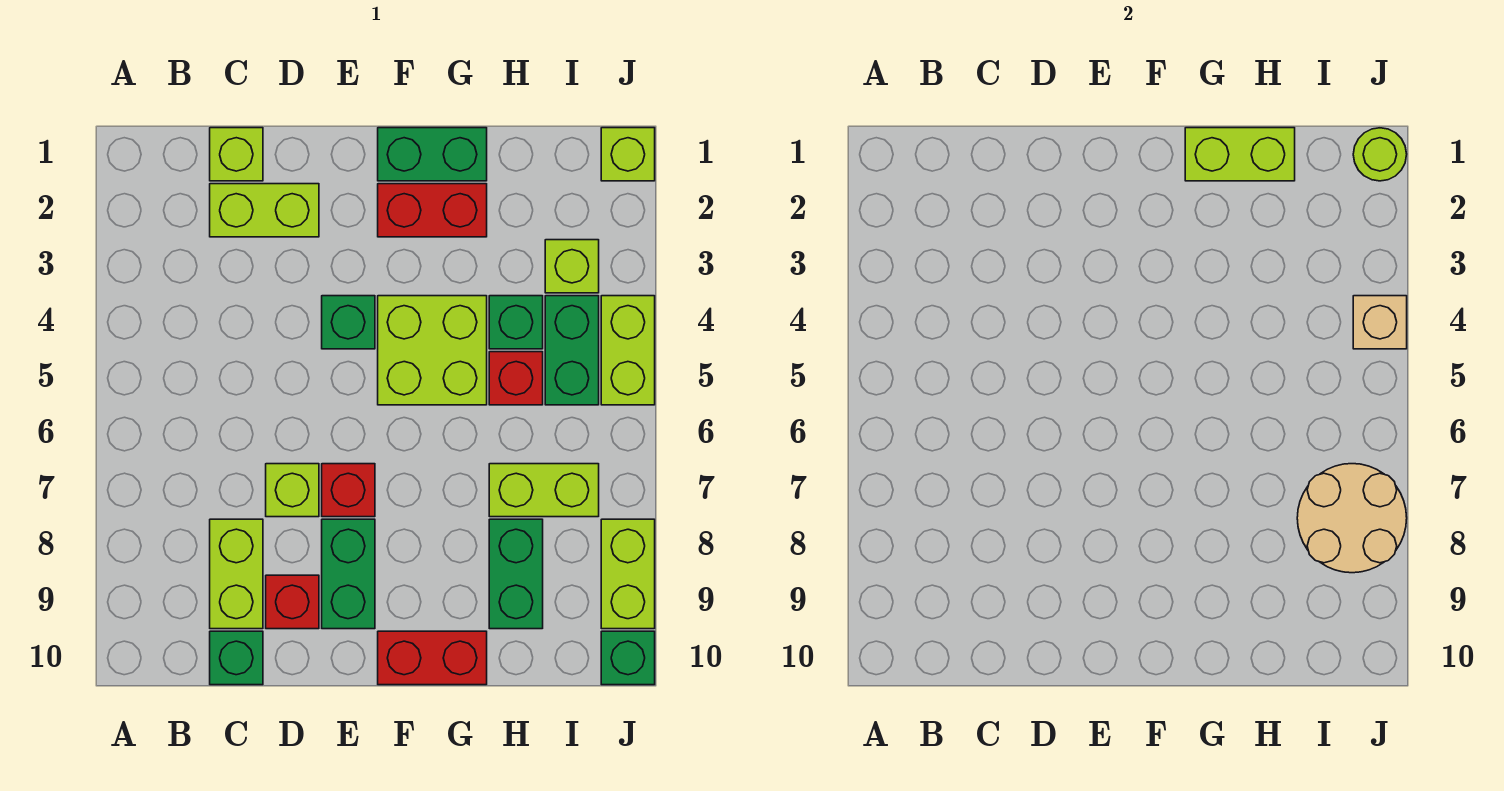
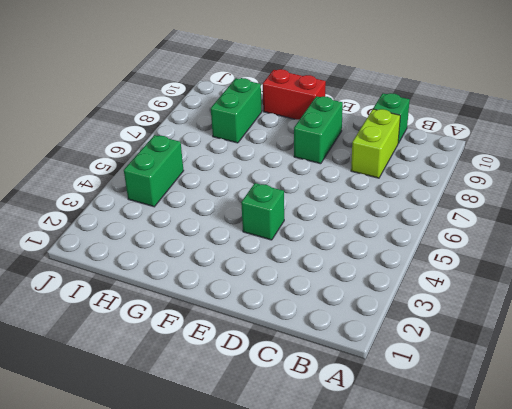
none -> lime 1x1 brick [210,128,263,181]
none -> lime 1x2 brick [210,184,319,237]
none -> lime 1x1 brick [266,464,319,517]

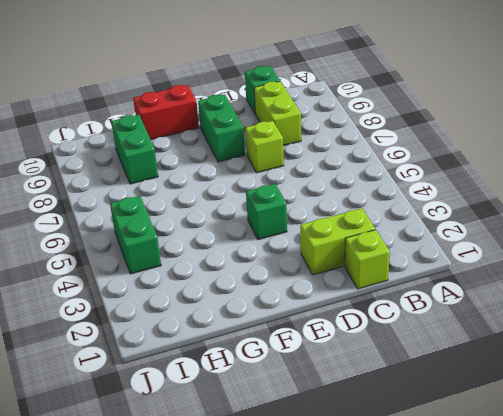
none -> red 1x1 brick [266,575,319,629]
none -> red 1x1 brick [322,464,375,517]
none -> green 1x2 brick [378,128,487,181]

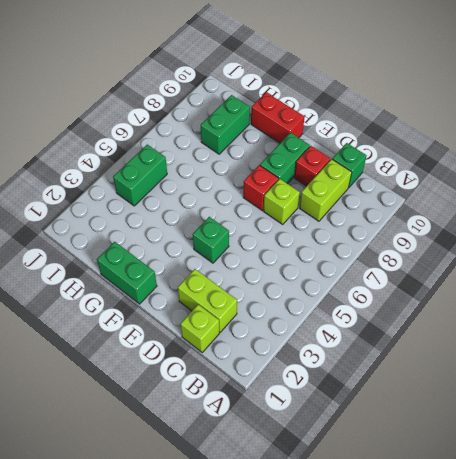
none -> red 1x2 brick [378,184,487,237]
none -> lime 2x2 brick [378,296,487,405]
none -> green 1x1 brick [489,296,543,349]

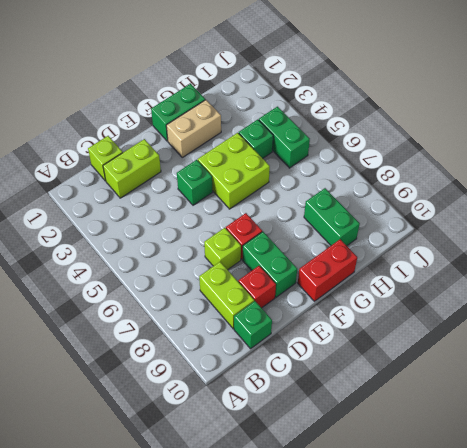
tan 1x2 brick [166,100,221,158] -> red 1x2 brick [378,184,487,237]
none -> red 1x1 brick [489,352,543,405]
none -> lime 1x2 brick [489,464,599,517]
none -> lime 1x1 brick [545,240,599,293]

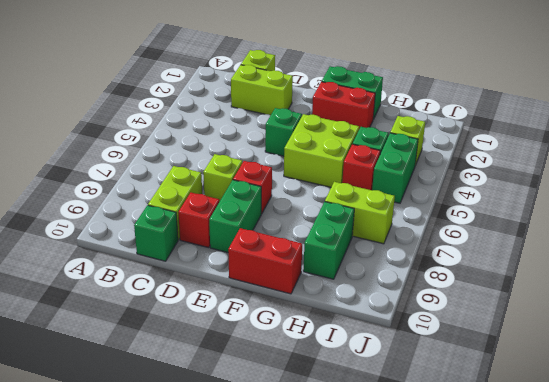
none -> lime 1x1 brick [601,128,655,181]
none -> lime 1x2 brick [601,296,655,405]
none -> lime 1x2 brick [601,519,655,629]

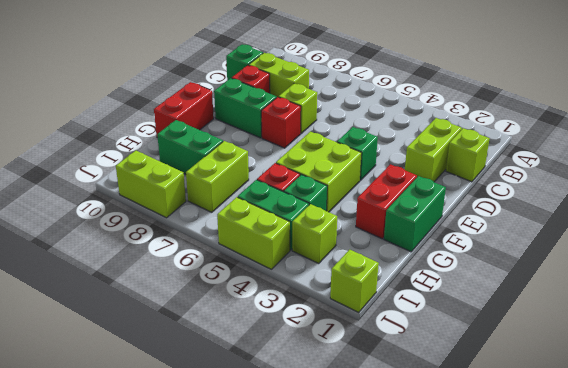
none -> green 1x1 brick [601,631,655,685]
none -> lime 1x2 brick [1185,128,1295,181]
none -> tan 2x2 round brick [1297,464,1407,573]

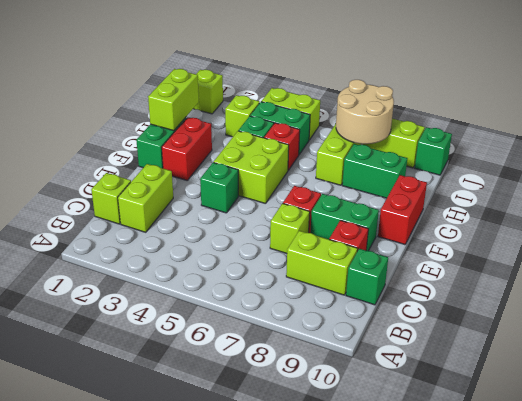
none -> lime 1x1 round brick [1353,128,1407,181]
none -> tan 1x1 brick [1353,296,1407,349]

